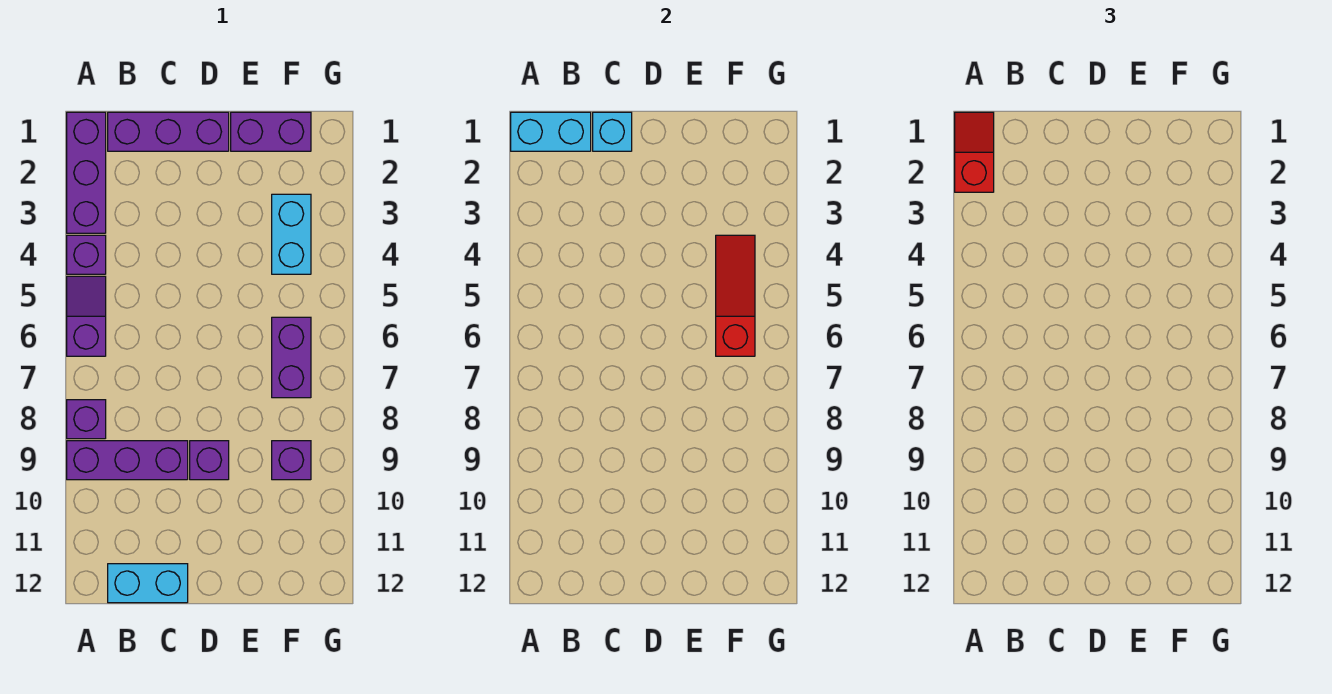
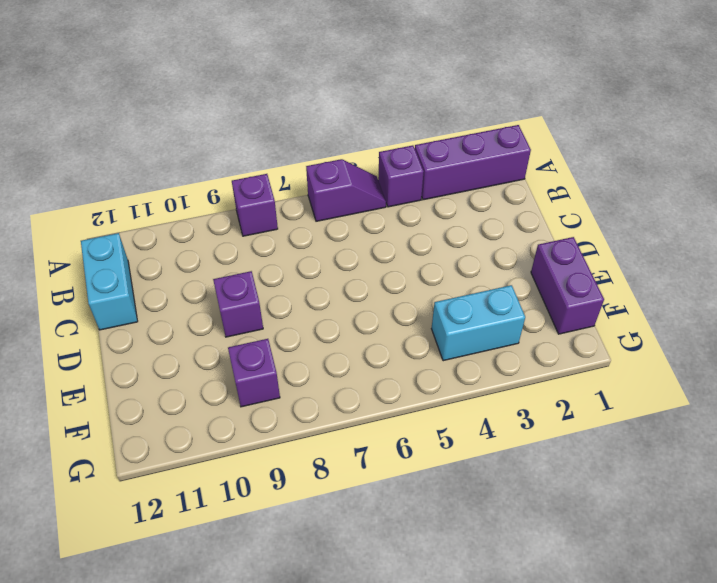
none -> purple 1x3 brick [67,441,188,480]
none -> purple 1x3 brick [108,112,229,151]
none -> purple 1x2 brick [272,317,311,398]

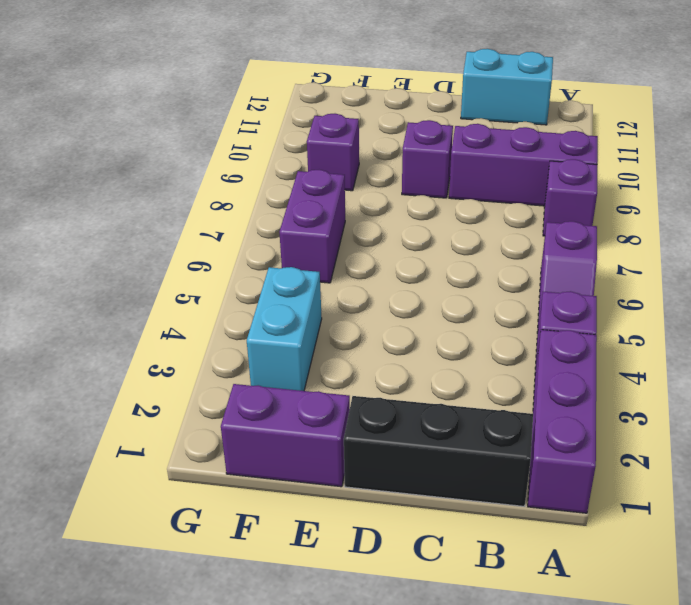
black 1x3 brick [344,396,533,506] -> purple 1x3 brick [108,112,229,151]
none -> cyan 1x2 brick [511,112,591,151]
none -> cyan 1x1 brick [593,112,632,151]
none -> red 1x3 slope [716,235,755,356]

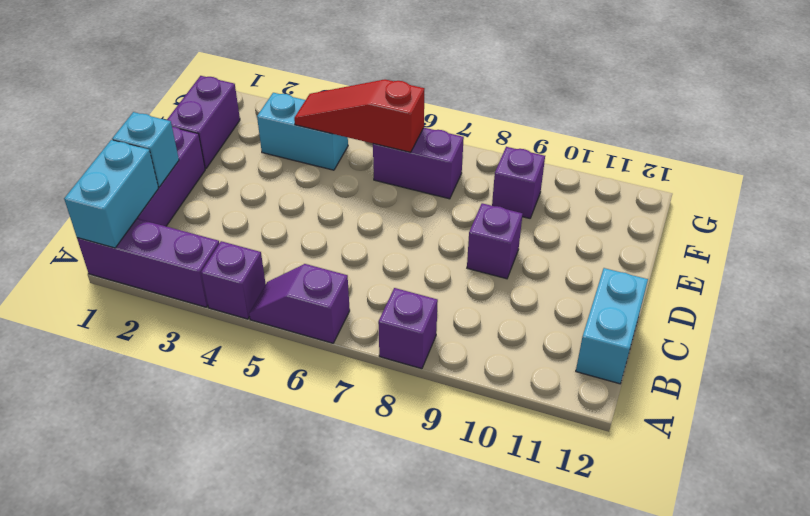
none -> purple 1x3 brick [67,441,188,480]
none -> red 1x2 slope [955,112,994,192]

